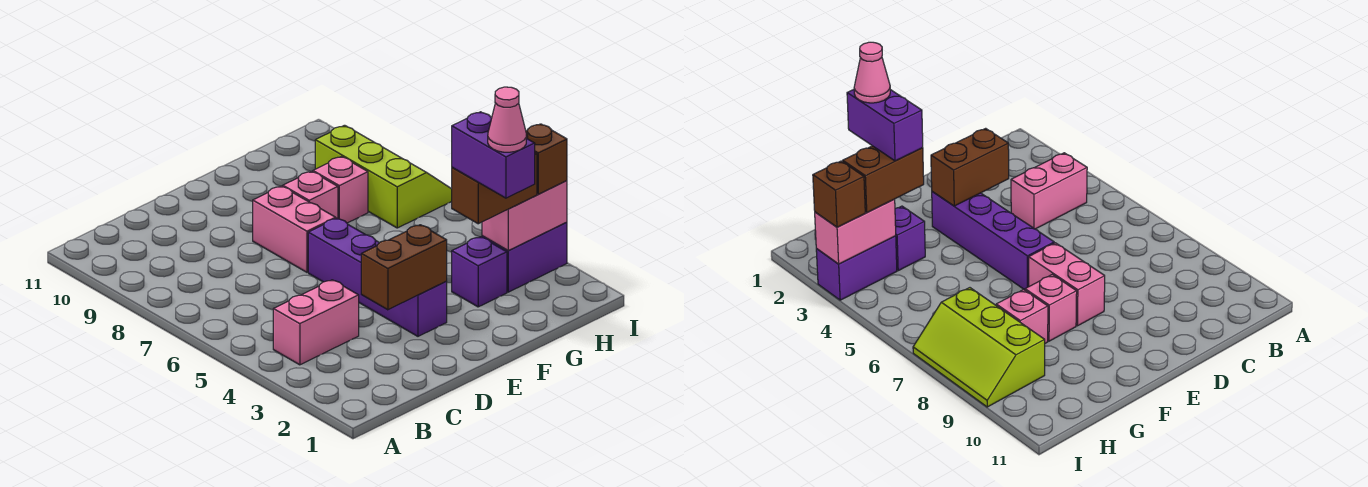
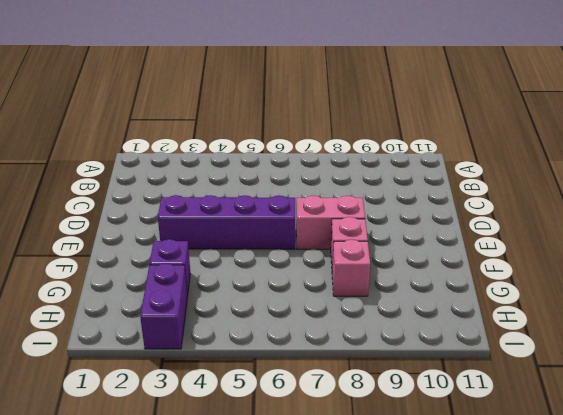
none -> pink 1x2 brick [273,280,359,365]
none -> lime 2x3 slope [315,125,452,228]
none -> brown 1x2 brick [361,225,447,310]

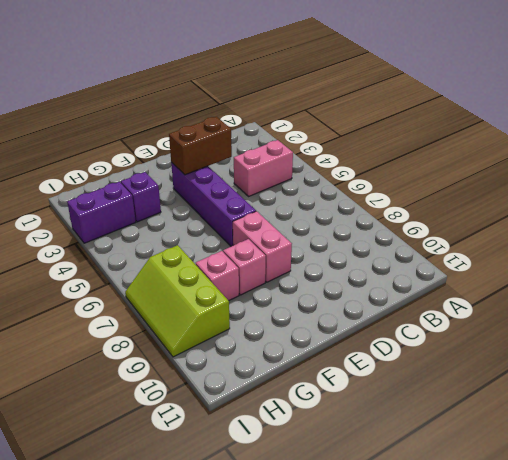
none -> pink 1x2 brick [482,181,567,250]
none -> brown 1x2 brick [452,153,537,224]
none -> brown 1x1 brick [526,124,567,194]

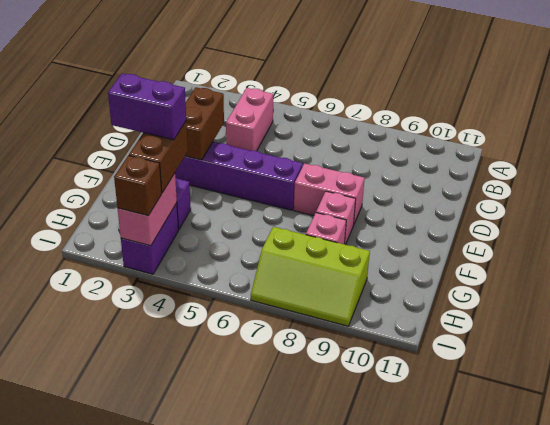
none -> pink 1x1 cone [488,87,526,152]

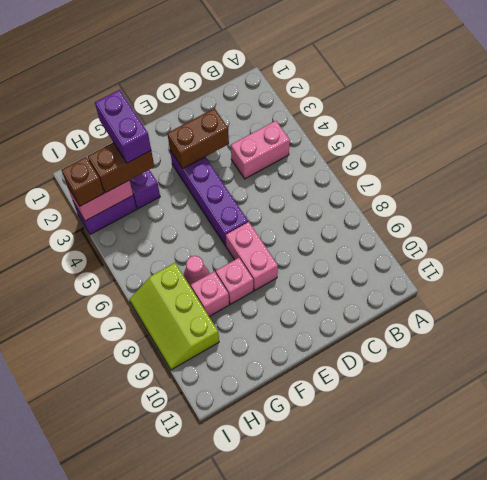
pink 1x1 cone [183,256,210,287] -> pink 1x1 cone moved to [488,87,526,152]

